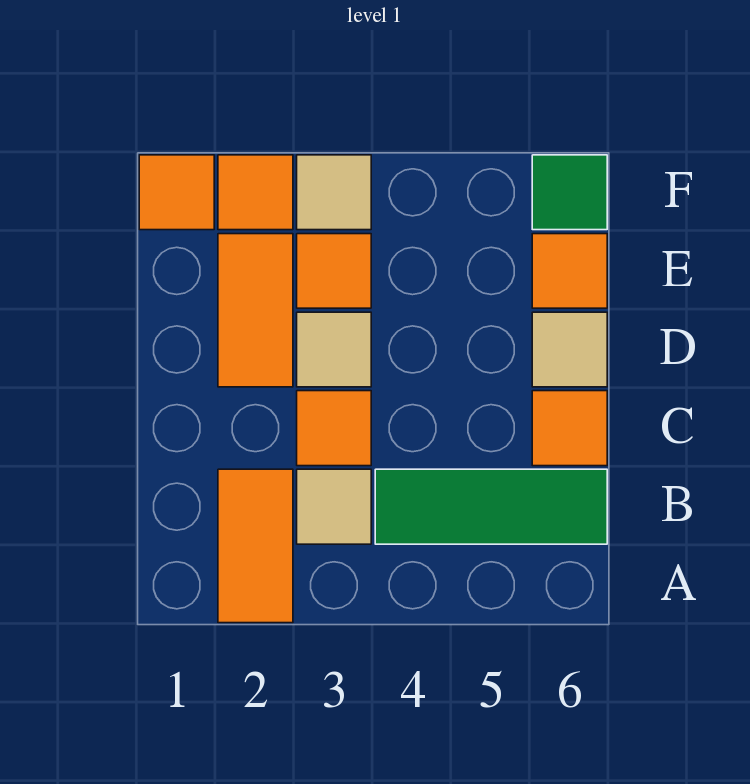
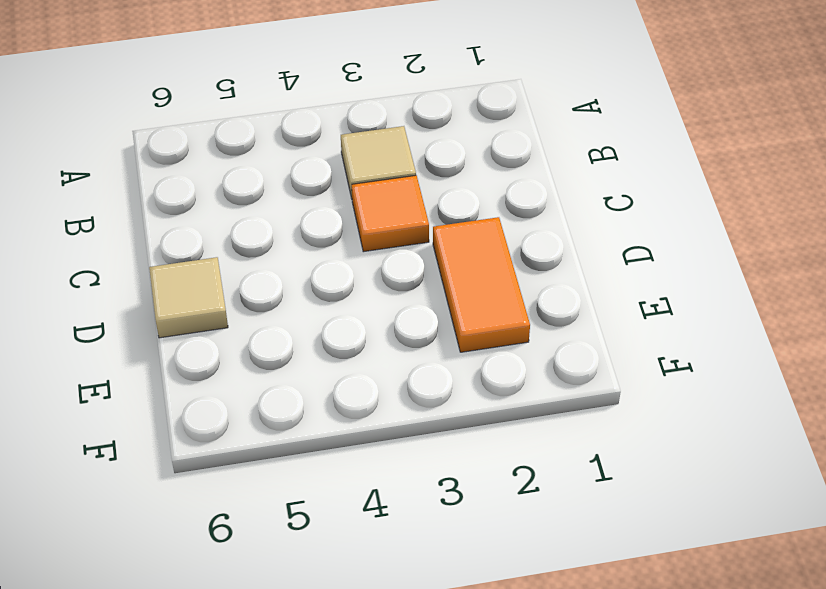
none -> orange 1x2 tile [218,469,293,623]
none -> green 1x3 tile [375,469,607,544]
none -> orange 1x1 tile [532,391,607,466]

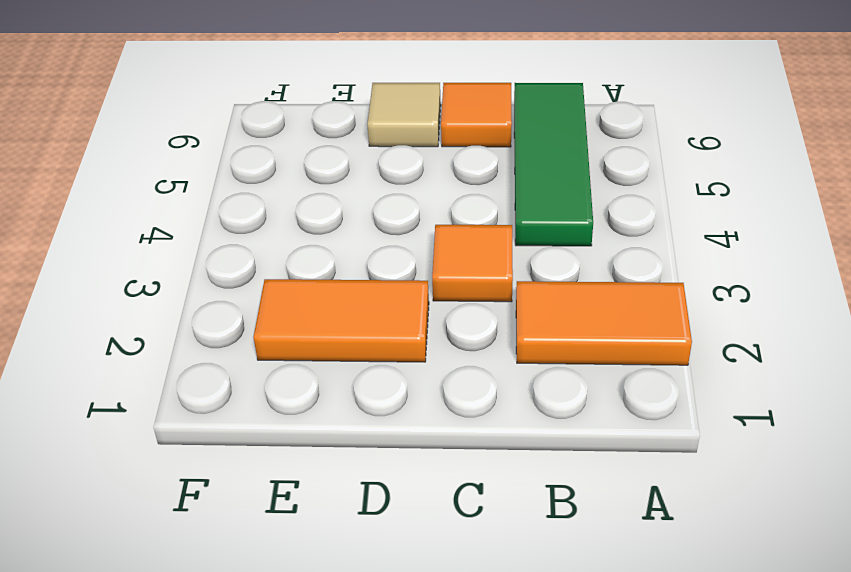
none -> tan 1x1 tile [297,469,371,544]
none -> tan 1x1 tile [297,312,371,387]
none -> orange 1x1 tile [297,234,371,308]

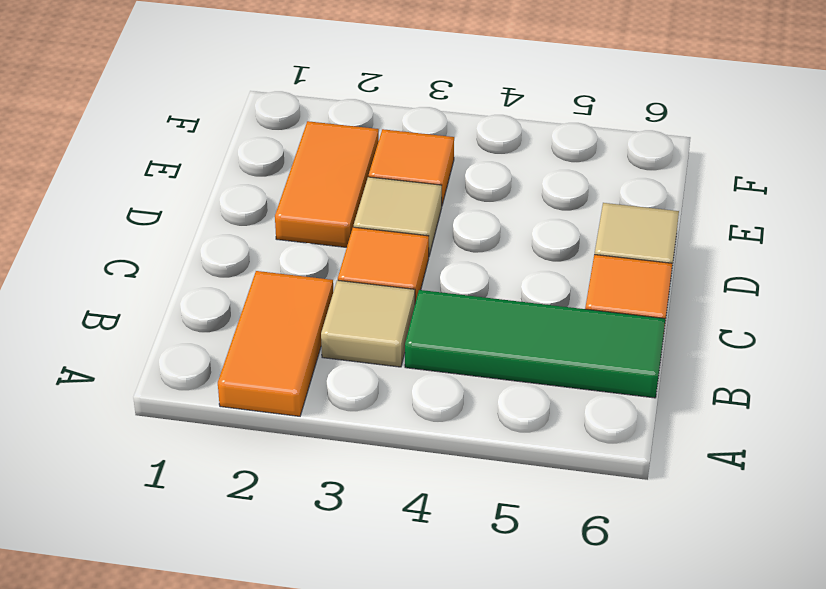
none -> orange 1x1 tile [532,234,607,308]
none -> orange 1x1 tile [139,155,214,230]
none -> orange 1x1 tile [218,155,293,230]

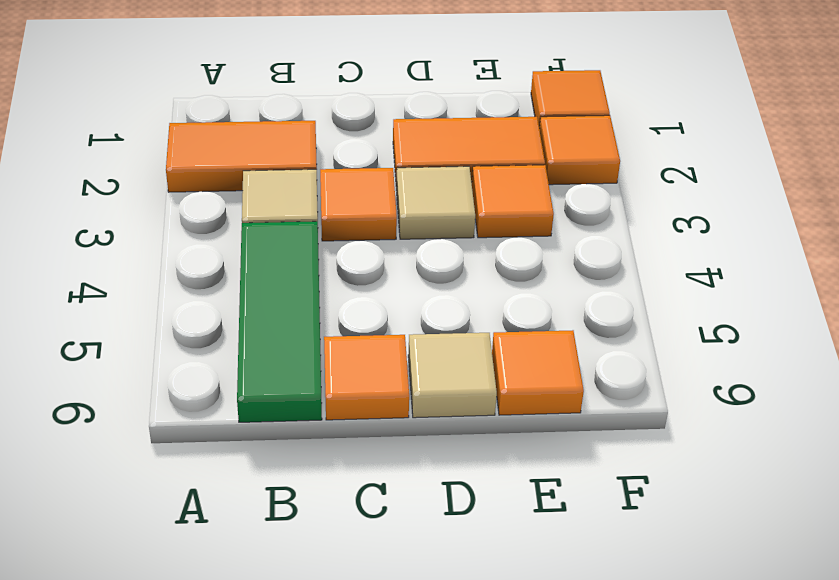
none -> tan 1x1 tile [297,155,371,230]
none -> green 1x1 tile [532,155,607,230]

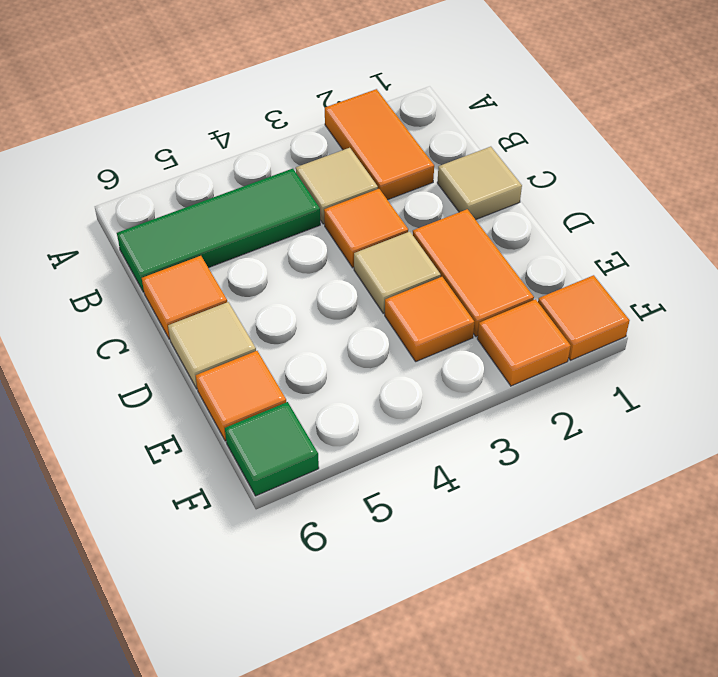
tan 1x1 tile [437,147,522,220] -> tan 1x1 tile moved to [297,155,371,230]

